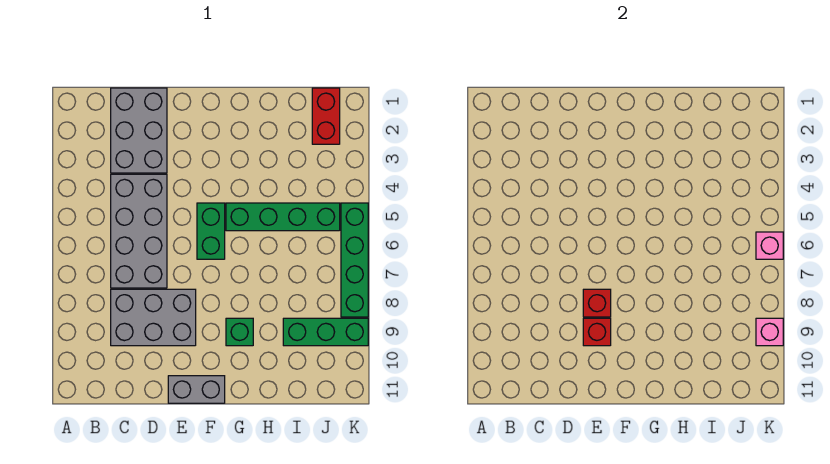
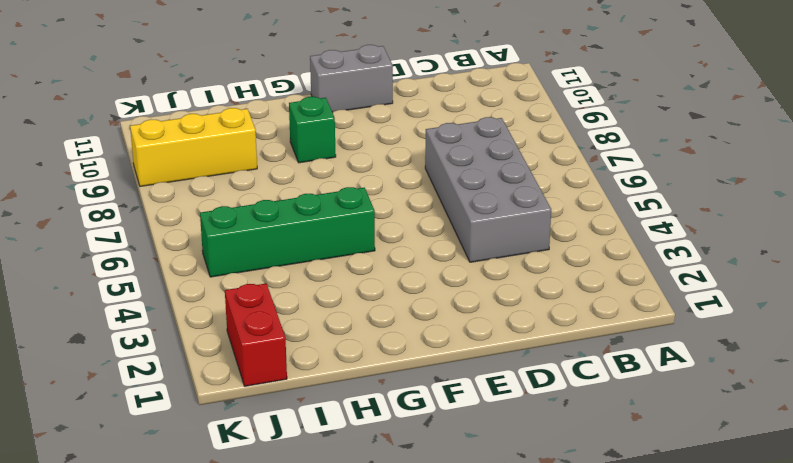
yellow 1x3 brick [130,108,257,186] -> green 1x3 brick [283,318,368,346]
none -> grey 2x3 brick [111,88,167,173]
none -> grey 2x3 brick [111,289,196,346]
none -> green 1x2 brick [197,203,225,259]

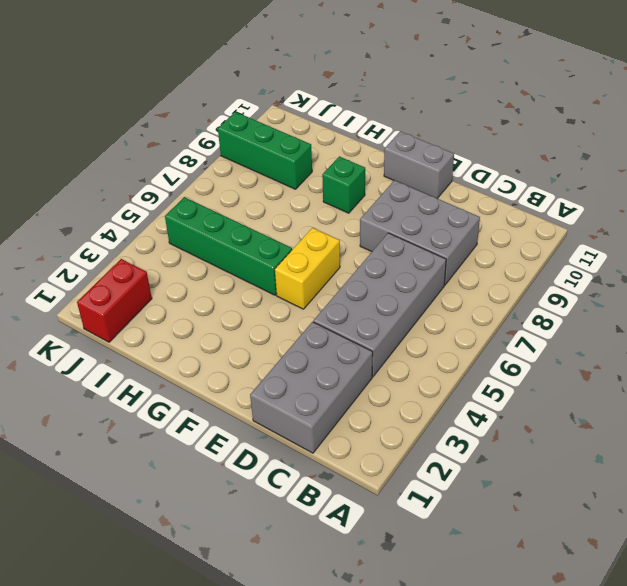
yellow 1x2 brick [275,228,340,309] -> green 1x2 brick [197,203,225,259]
none -> green 1x4 brick [341,203,368,317]
none -> red 1x1 brick [583,289,611,317]
none -> red 1x1 brick [583,318,611,346]

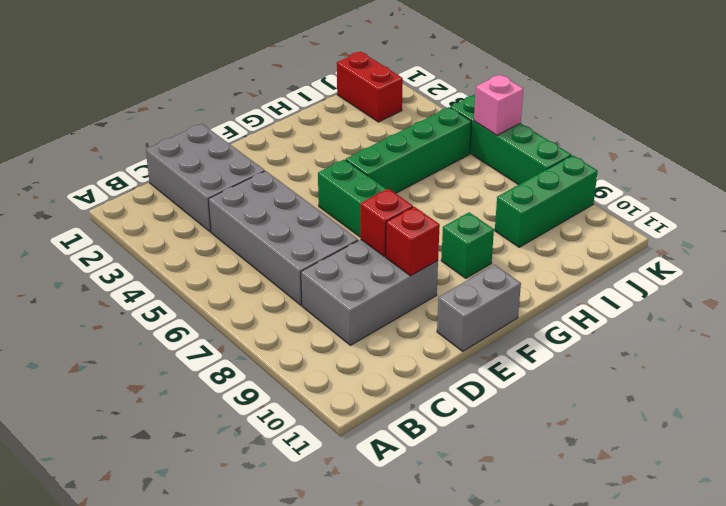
none -> pink 1x1 brick [756,318,783,346]

